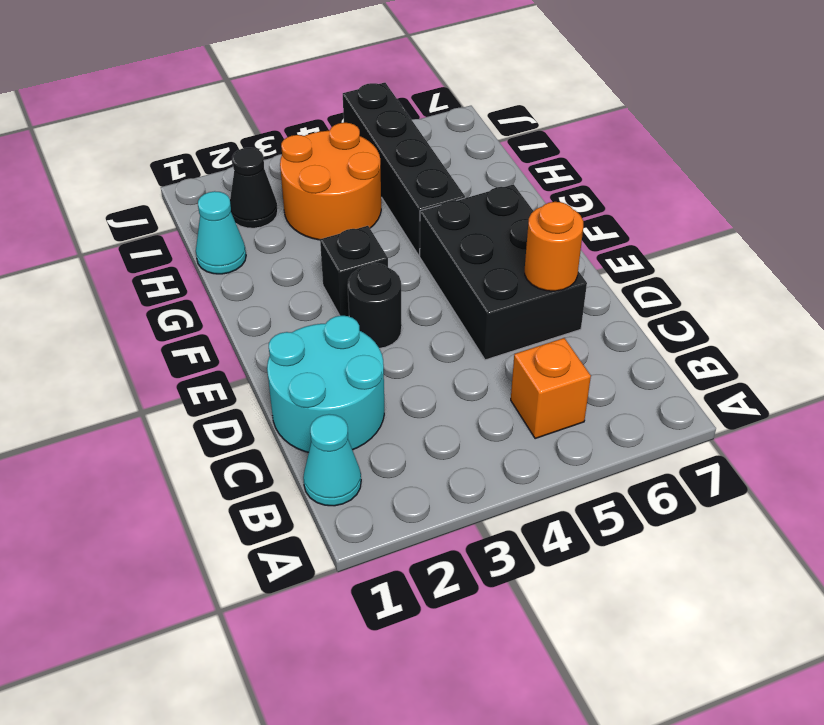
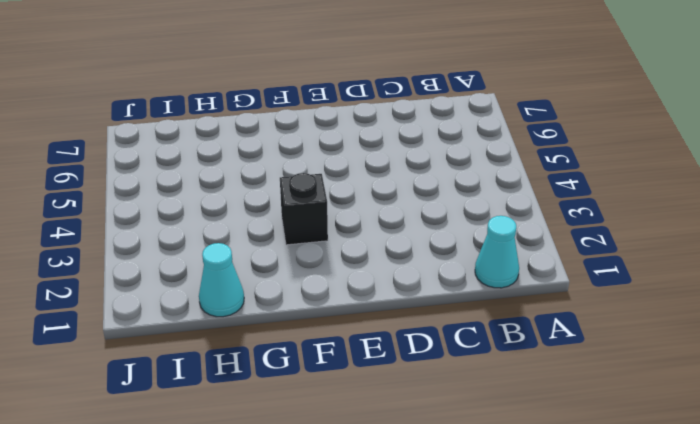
none -> orange 1x1 brick [511,338,591,439]
none -> cyan 2x2 round brick [267,316,384,452]

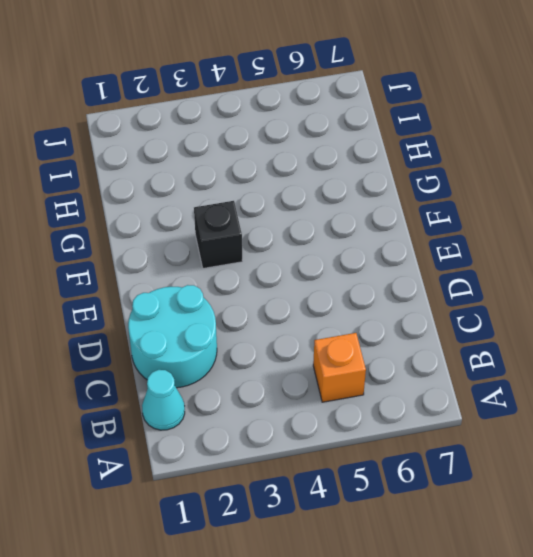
none -> black 2x3 brick [420,184,587,360]
none -> black 1x1 round brick [348,263,402,348]

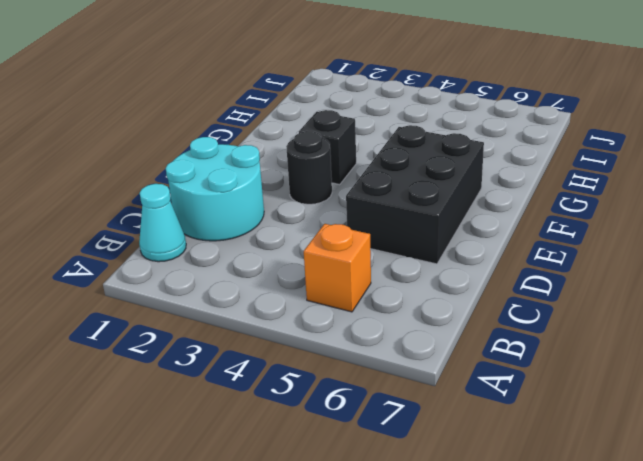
none -> black 1x4 brick [343,83,465,256]
none -> cyan 1x1 cone [196,191,246,274]

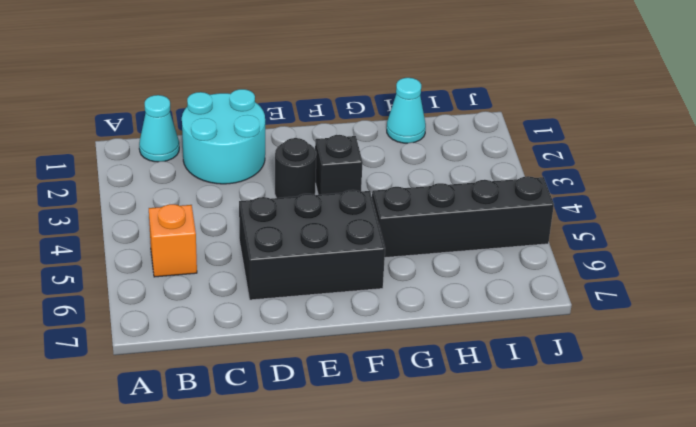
none -> orange 2x2 round brick [280,123,381,240]
none -> black 1x1 cone [230,148,278,228]

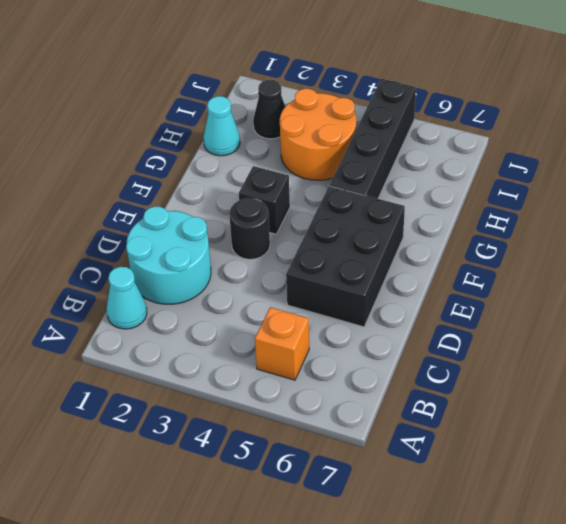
none -> orange 1x1 round brick [525,202,583,291]

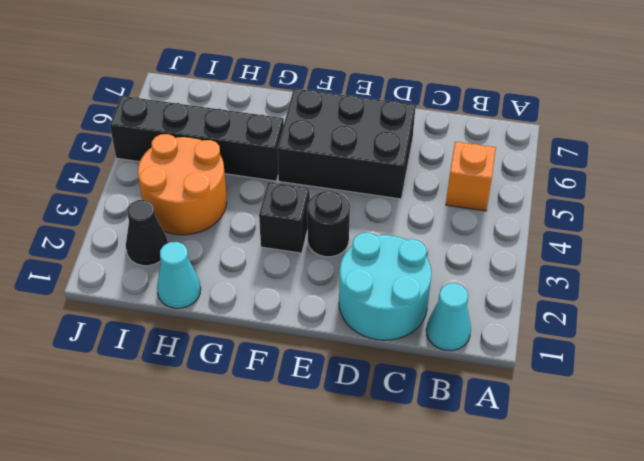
none -> orange 1x1 round brick [525,202,583,291]

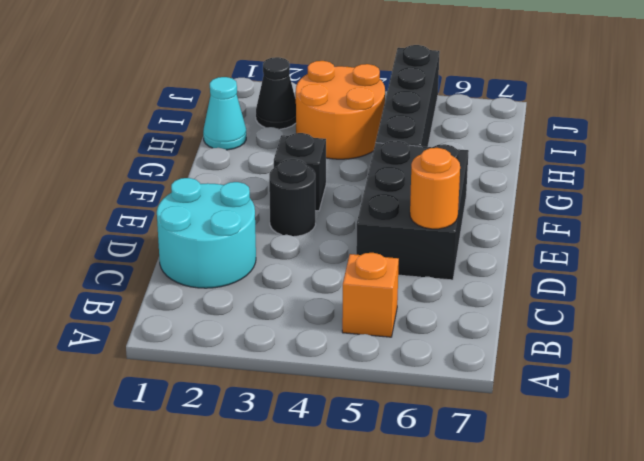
none -> cyan 1x1 cone [303,414,361,506]

